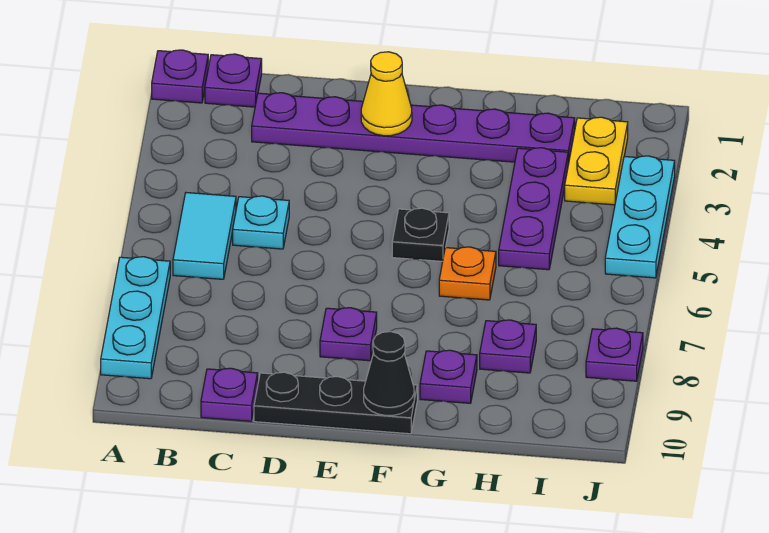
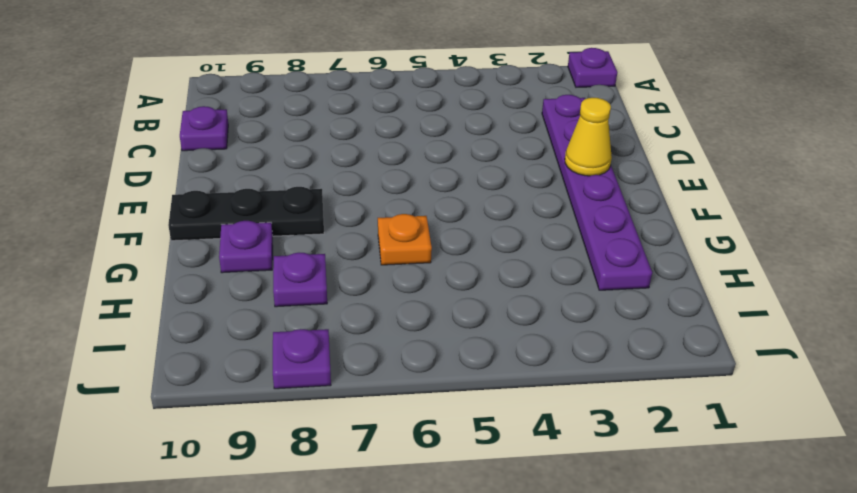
black 1x3 plate [168,187,324,241] -> black 1x3 plate turned to [254,372,417,434]
none -> cyan 1x3 plate [101,257,170,379]
none -> purple 1x1 plate [205,54,262,107]
none -> cyan 1x2 tile [173,193,236,279]

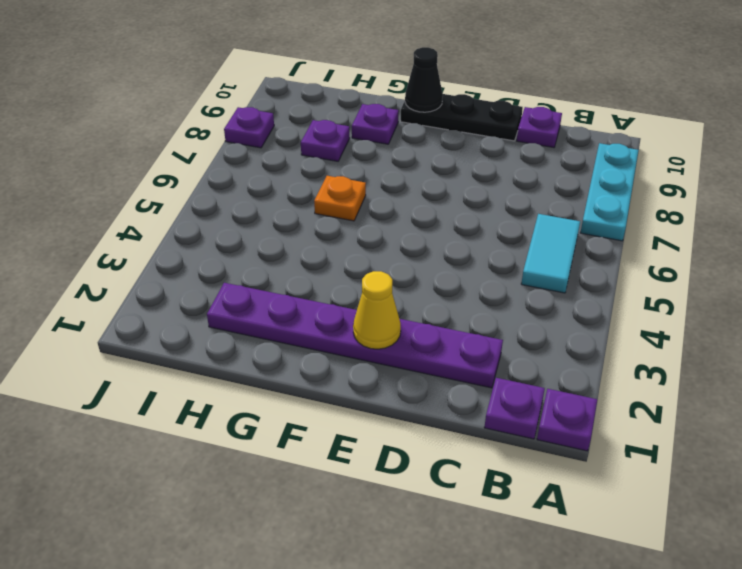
none -> cyan 1x1 plate [233,196,289,249]
none -> purple 1x1 plate [320,308,377,361]
none -> black 1x1 plate [392,208,449,261]

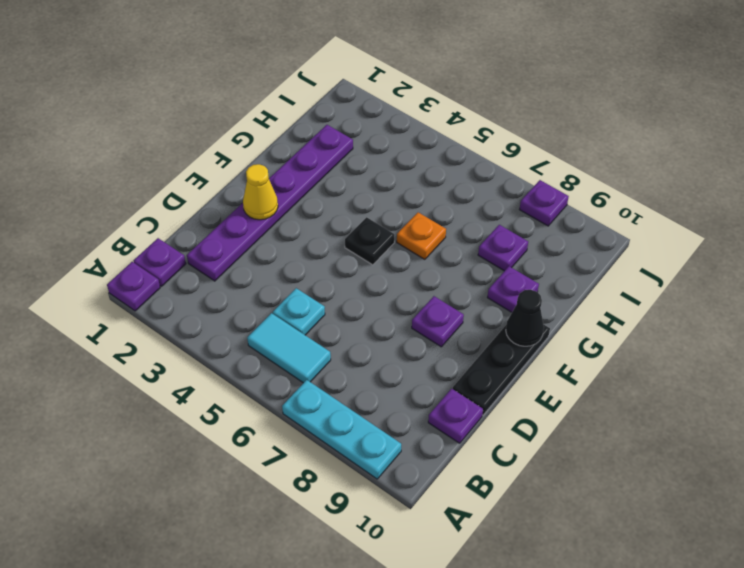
none -> purple 1x3 plate [499,148,568,270]
none -> yellow 1x2 plate [565,117,628,205]
none -> cyan 1x3 plate [605,156,675,278]

